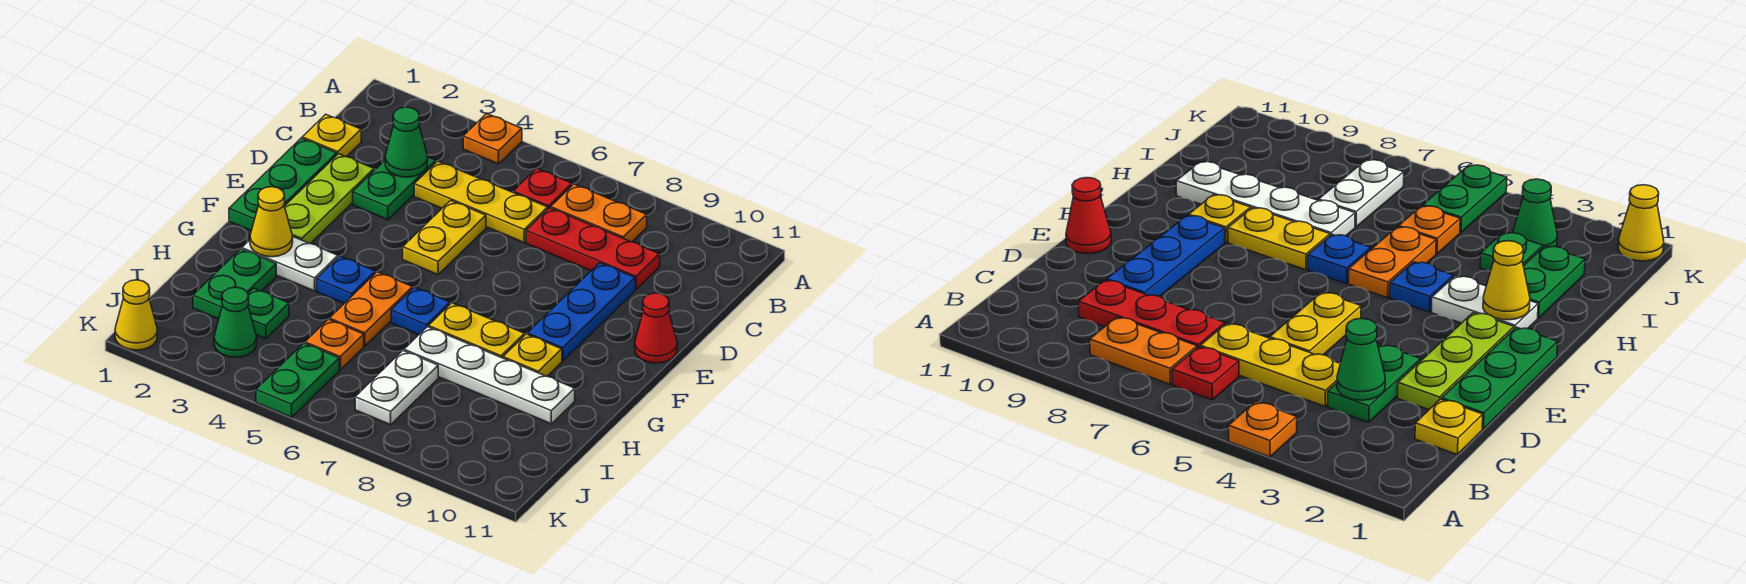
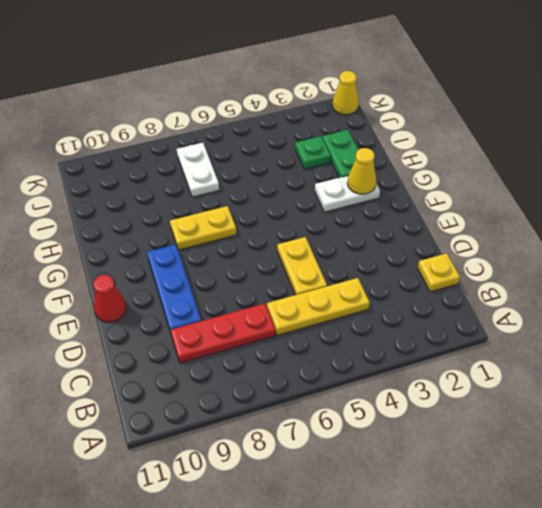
none -> orange 1x1 plate [463,114,522,164]
none -> red 1x1 plate [513,168,572,209]
none -> orange 1x2 plate [551,184,647,242]

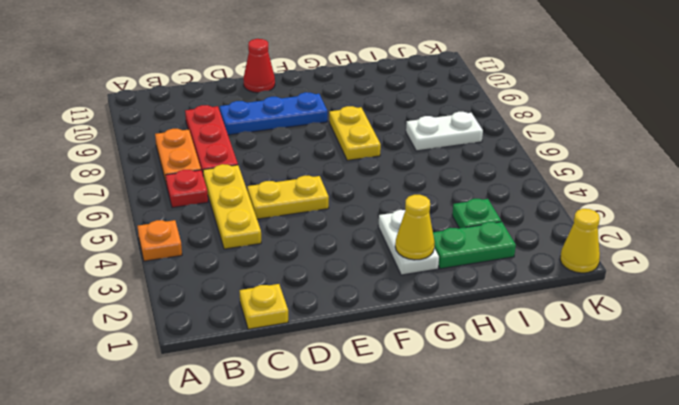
none -> green 1x2 plate [353,157,436,220]
none -> green 1x3 plate [229,138,337,231]
none -> lime 1x3 plate [285,154,374,244]

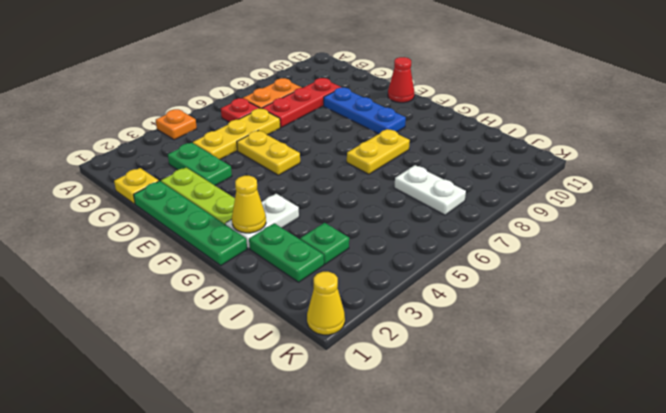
green 1x4 plate [134,181,247,265] -> green 1x3 plate [229,138,337,231]
none -> blue 1x1 plate [317,256,375,303]
none -> orange 1x2 plate [329,272,413,346]
none -> blue 1x1 plate [391,287,450,335]

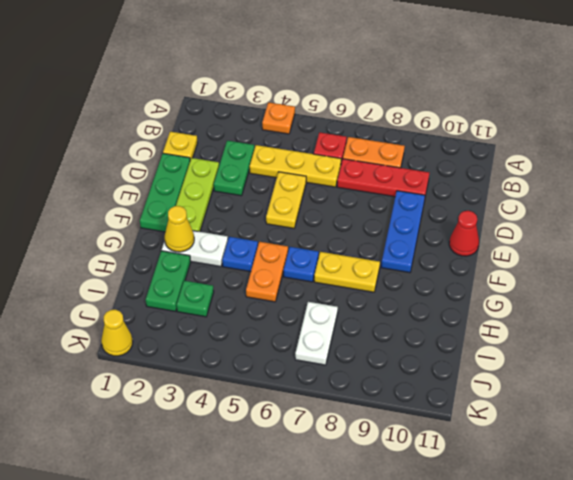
none -> yellow 1x1 plate [503,334,562,376]
none -> white 1x4 plate [404,327,575,424]
none -> orange 1x1 plate [305,319,364,370]

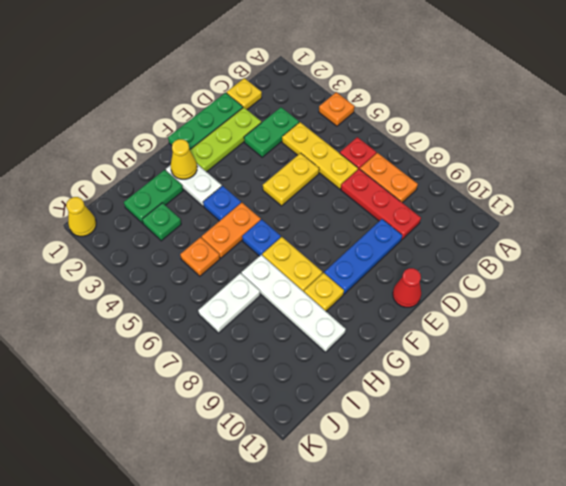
none -> green 1x1 cone [214,287,257,357]
none -> green 1x2 plate [256,343,339,417]
none -> green 1x1 cone [385,107,428,177]

